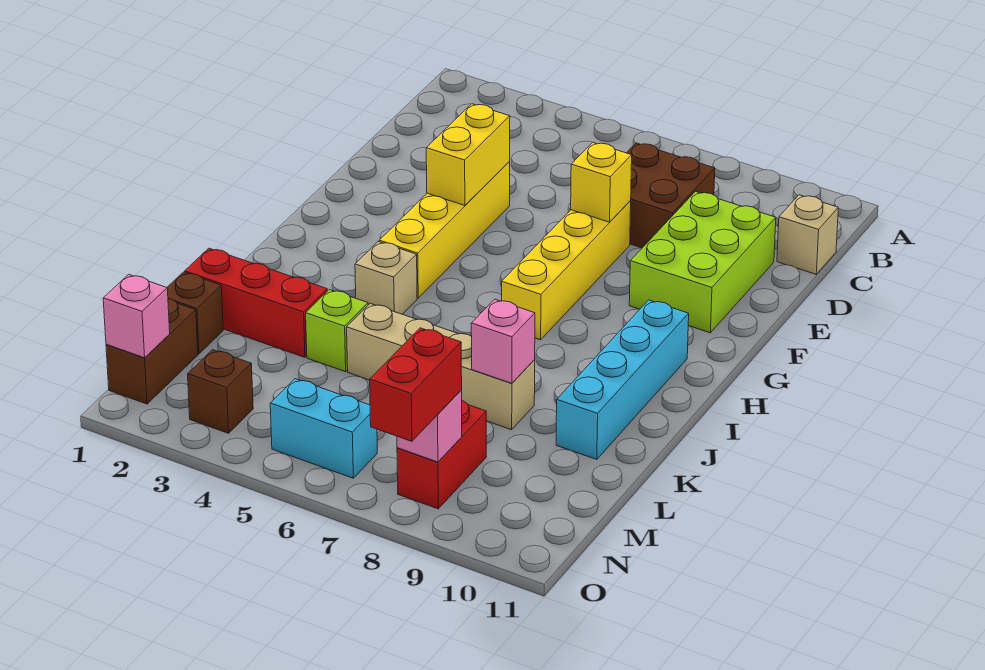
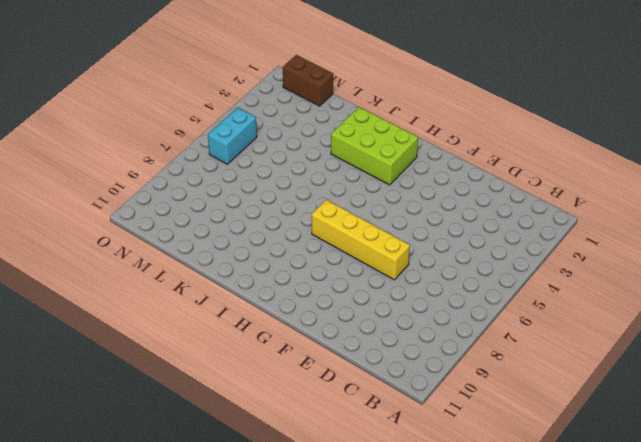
lime 2x3 brick [331,107,418,185] -> lime 2x3 brick moved to [629,192,776,333]
none -> brown 2x2 brick [627,143,715,248]
none -> tan 1x1 brick [777,195,838,274]
none -> yellow 1x4 brick [379,162,510,298]

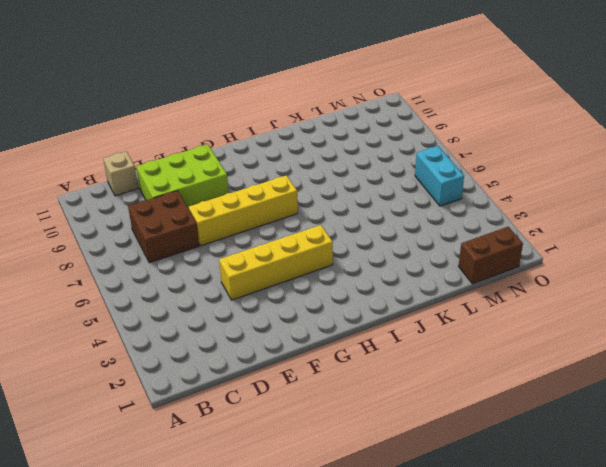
none -> cyan 1x4 brick [556,300,689,460]
none -> tan 1x1 brick [355,242,417,314]
none -> red 1x3 brick [185,248,327,357]

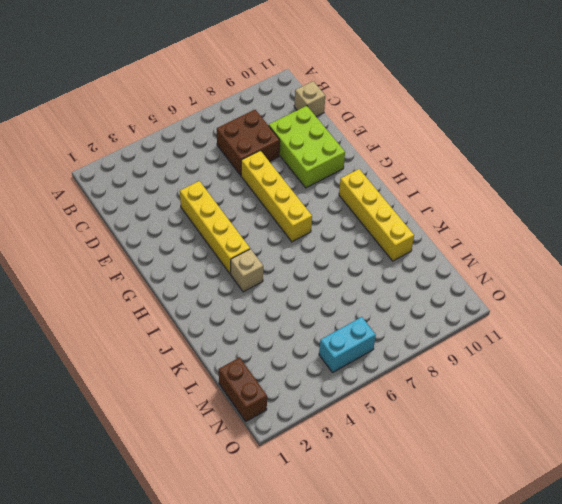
yellow 1x4 brick [339,169,414,261] -> cyan 1x4 brick [556,300,689,460]
none -> red 1x3 brick [185,248,327,357]
none -> lime 1x1 brick [306,290,368,372]
none -> tan 1x4 brick [347,304,535,430]

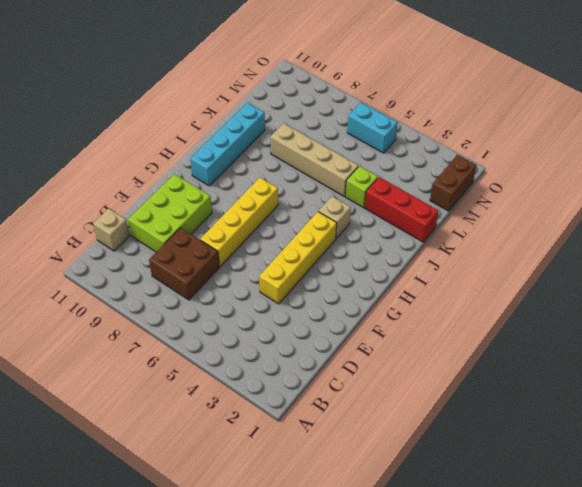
none -> brown 1x1 brick [167,272,223,354]
none -> red 1x2 brick [397,401,487,509]
none -> brown 1x1 brick [188,350,253,433]

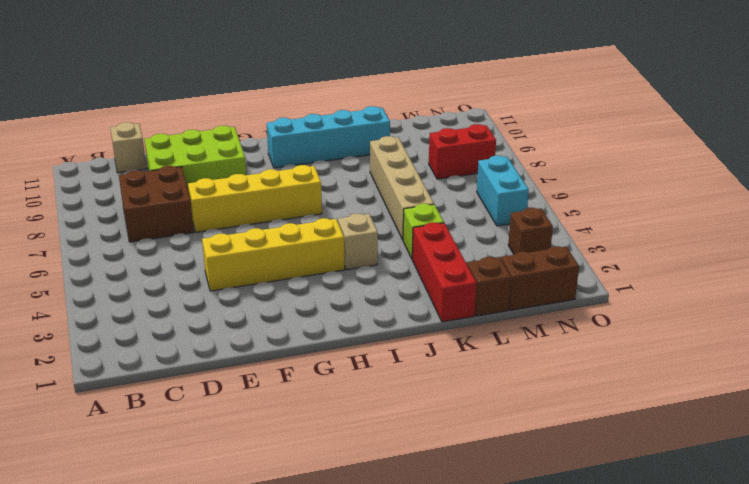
none -> yellow 1x2 brick [426,104,510,206]
none -> yellow 1x1 brick [571,143,632,222]
none -> pink 1x1 brick [471,299,535,383]

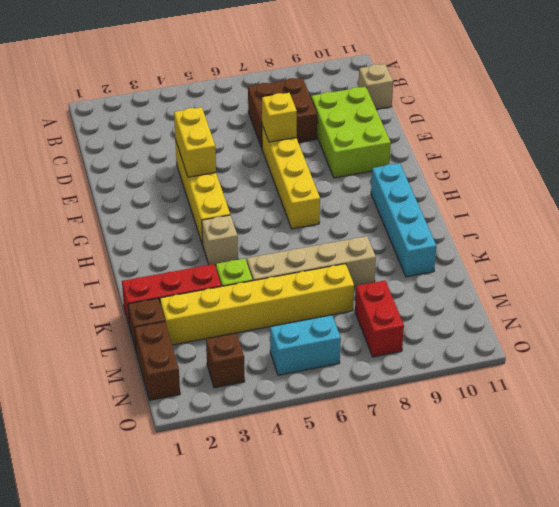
yellow 1x6 brick [160,264,354,345] -> none
none -> pink 1x1 brick [471,299,535,383]
none -> pink 1x1 brick [103,274,170,358]
none -> pink 1x1 brick [397,390,462,462]

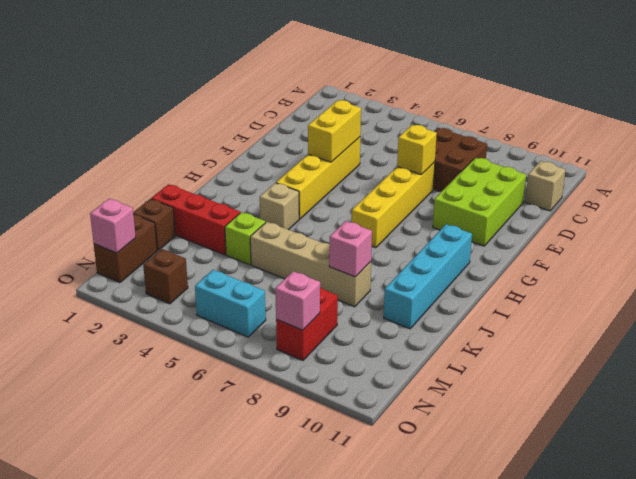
none -> red 1x2 brick [370,328,462,441]

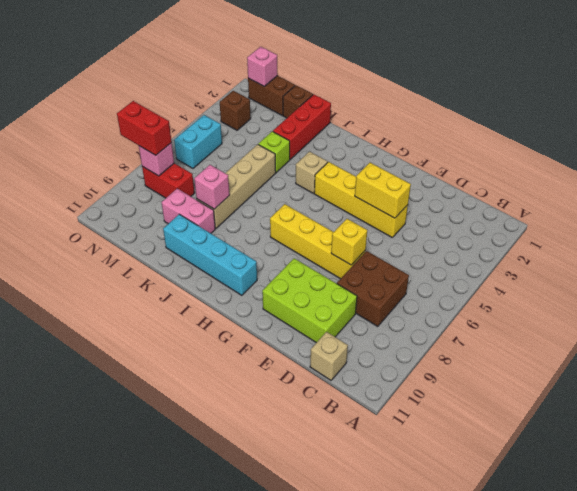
pink 1x2 brick [162,189,215,233] -> none

